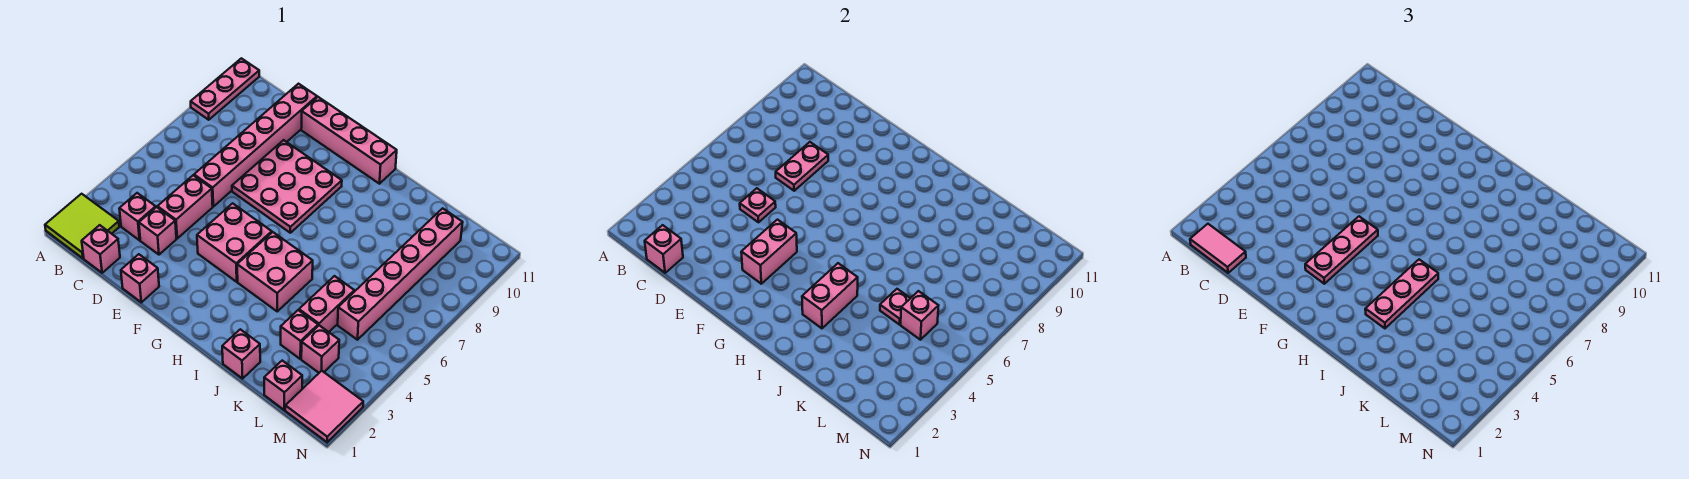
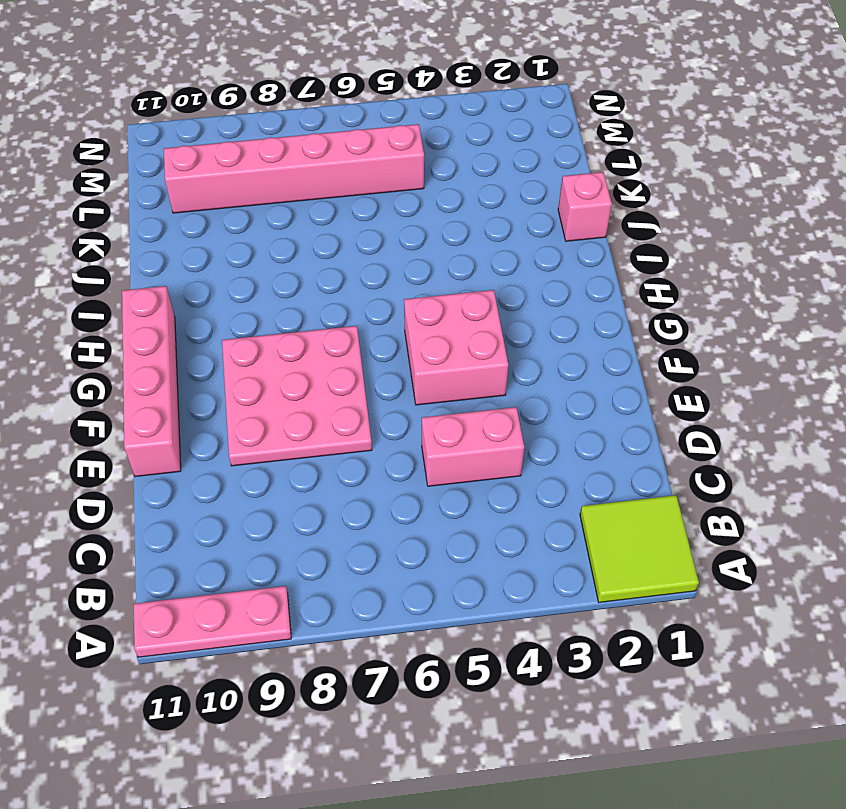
none -> pink 1x1 brick [82,225,120,273]
none -> pink 1x1 brick [119,193,156,240]
none -> pink 1x1 brick [139,207,176,255]

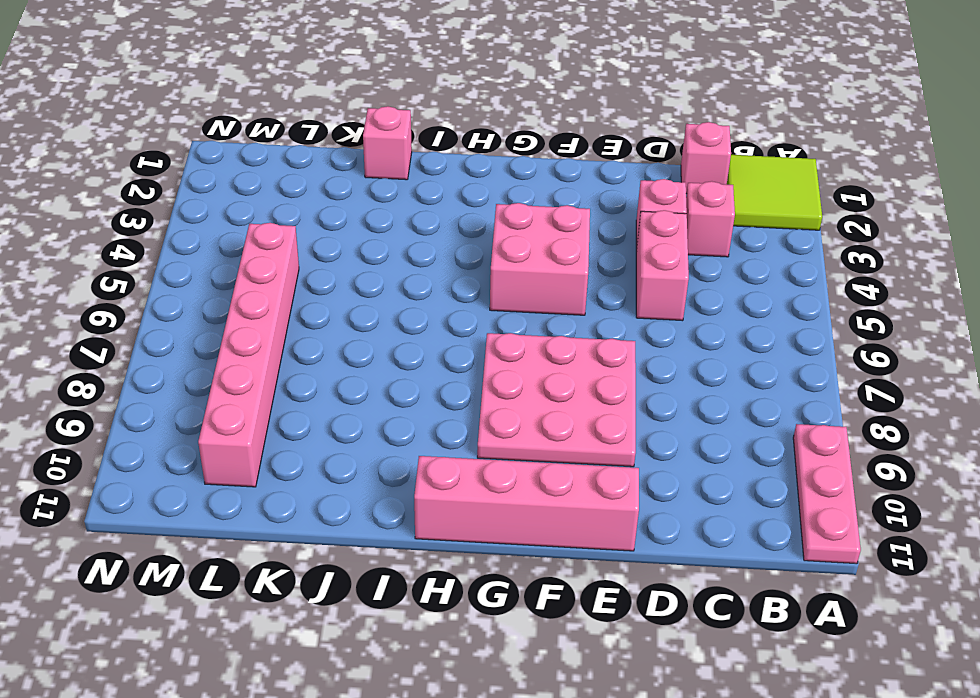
none -> pink 1x6 brick [194,84,317,206]
none -> pink 1x1 brick [121,254,159,302]
none -> pink 2x2 brick [237,232,313,311]

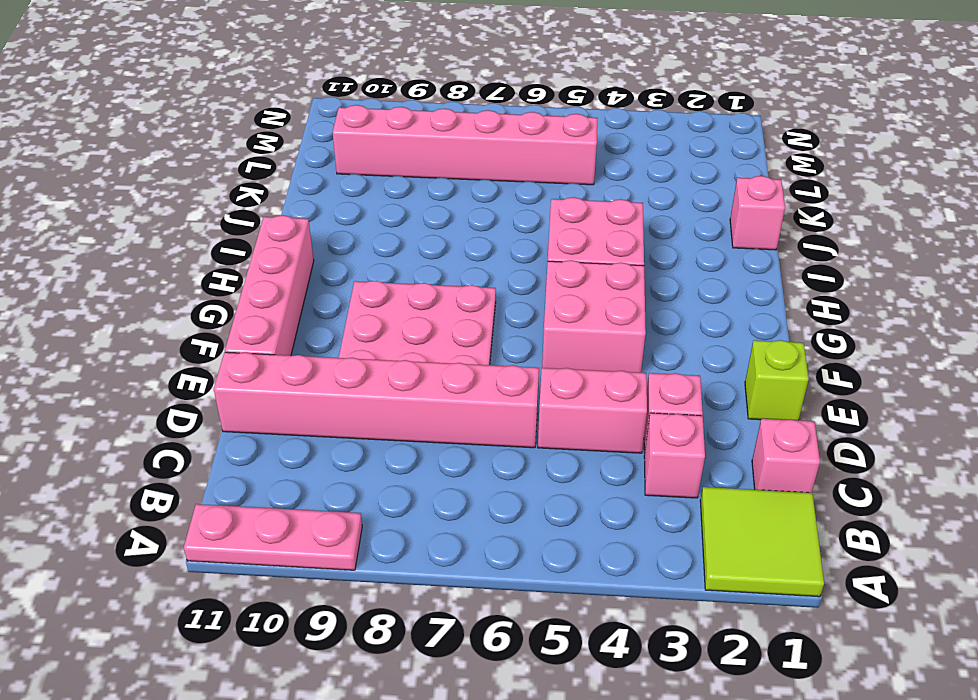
lime 1x1 brick [745,340,809,420] -> pink 1x1 brick [121,254,159,302]
none -> pink 1x1 brick [281,310,318,359]
none -> pink 1x2 brick [299,276,354,332]
none -> pink 1x1 brick [264,361,302,410]

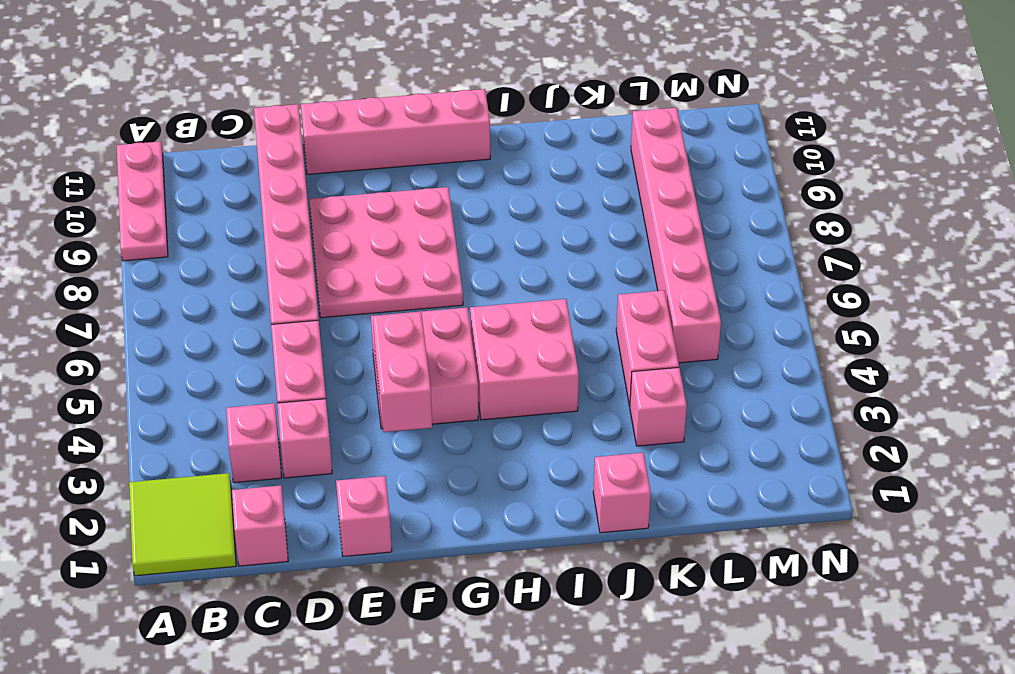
none -> pink 1x1 brick [264,361,302,410]
none -> pink 1x1 brick [301,325,339,373]
none -> pink 2x2 tile [285,371,363,442]

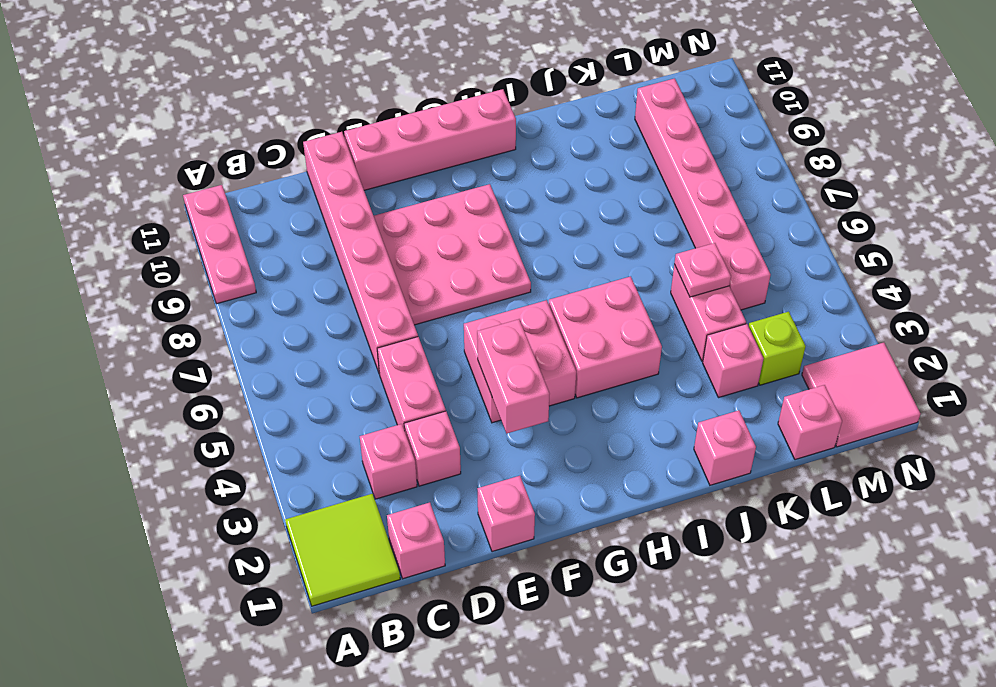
lime 1x1 brick [749,312,806,385] -> pink 1x1 brick [301,325,339,373]
none -> pink 1x1 brick [645,225,683,273]
none -> pink 1x1 plate [740,188,776,222]
none -> pink 1x2 plate [776,142,828,191]

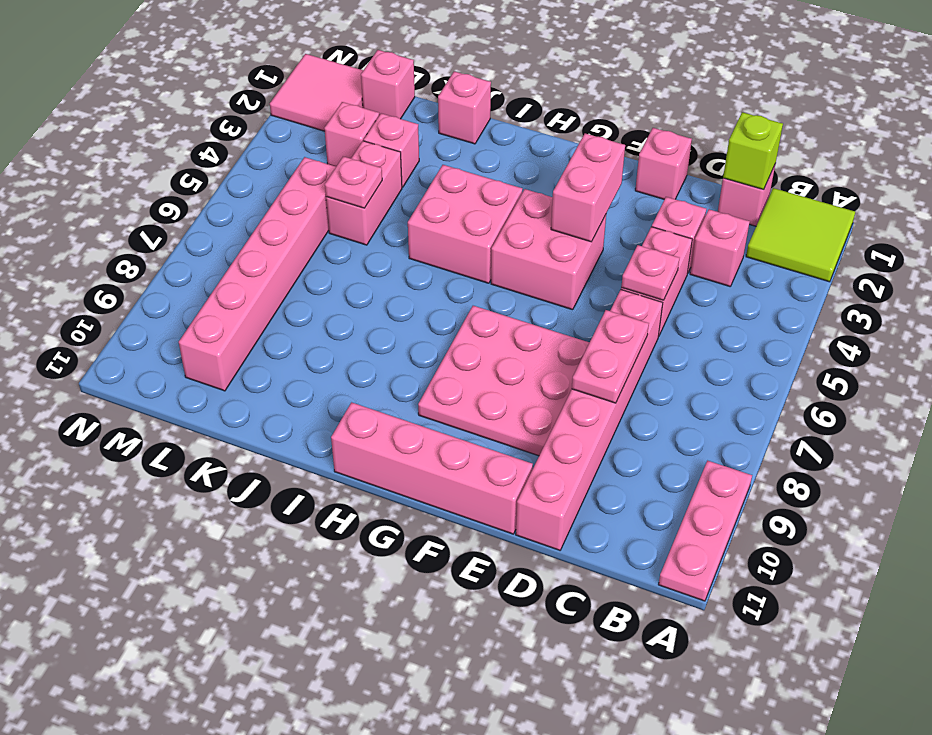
lime 1x1 brick [723,112,783,190] -> pink 1x1 brick [645,225,683,273]
none -> pink 1x2 brick [802,263,858,328]
none -> pink 1x1 brick [901,291,939,340]
none -> pink 1x2 tile [1190,224,1246,273]

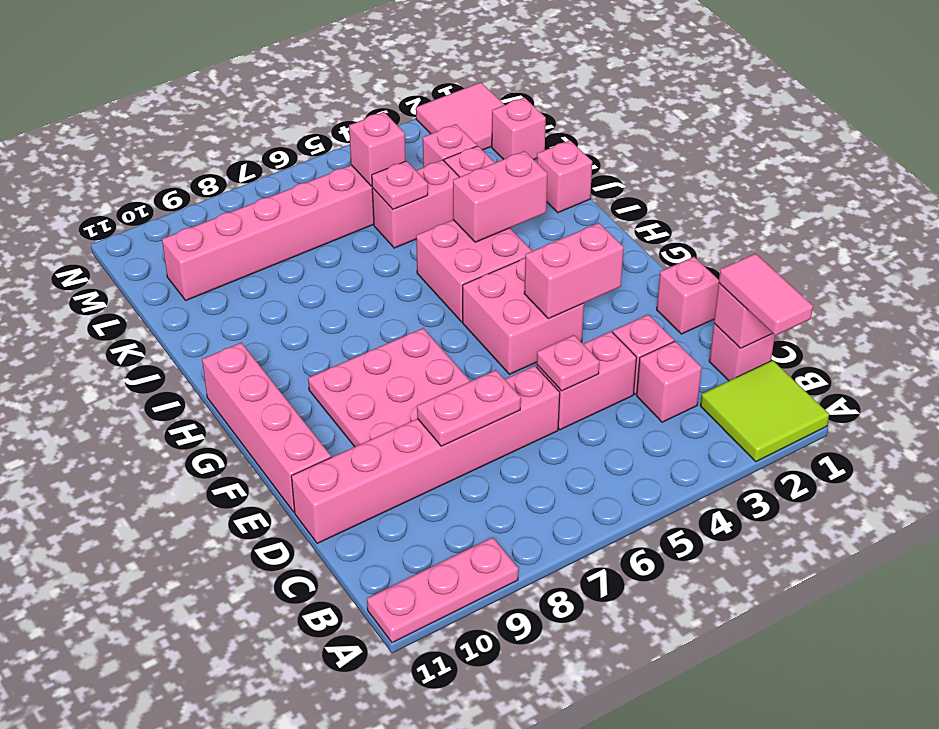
none -> pink 1x3 plate [1305,216,1378,284]
none -> pink 1x3 plate [1365,259,1438,328]

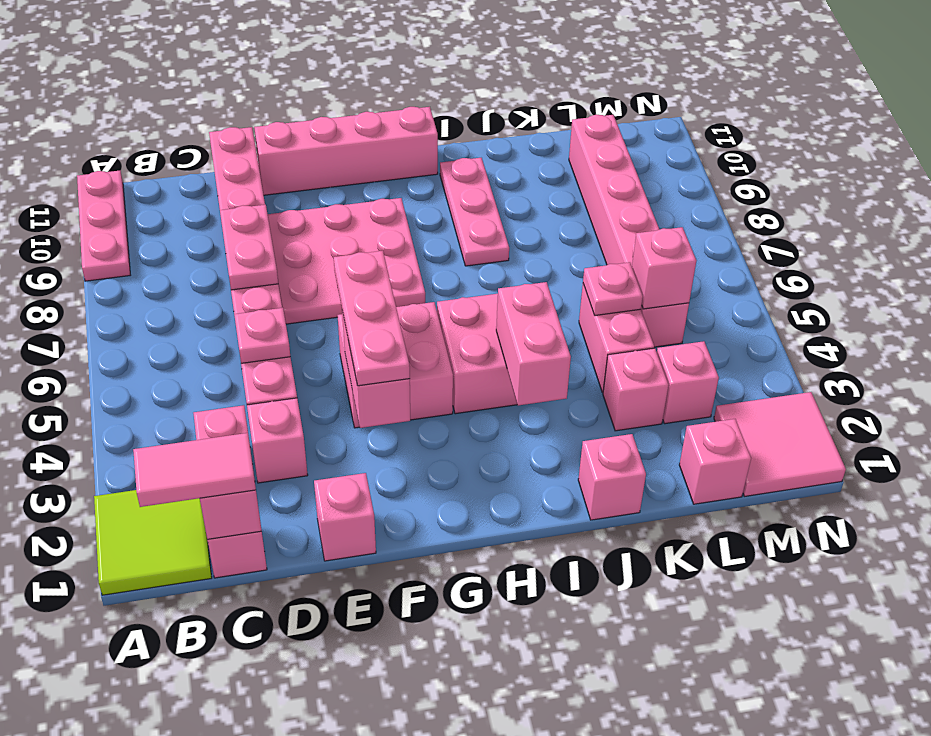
pink 1x3 plate [440,158,509,266] -> pink 1x3 plate moved to [1365,259,1438,328]

